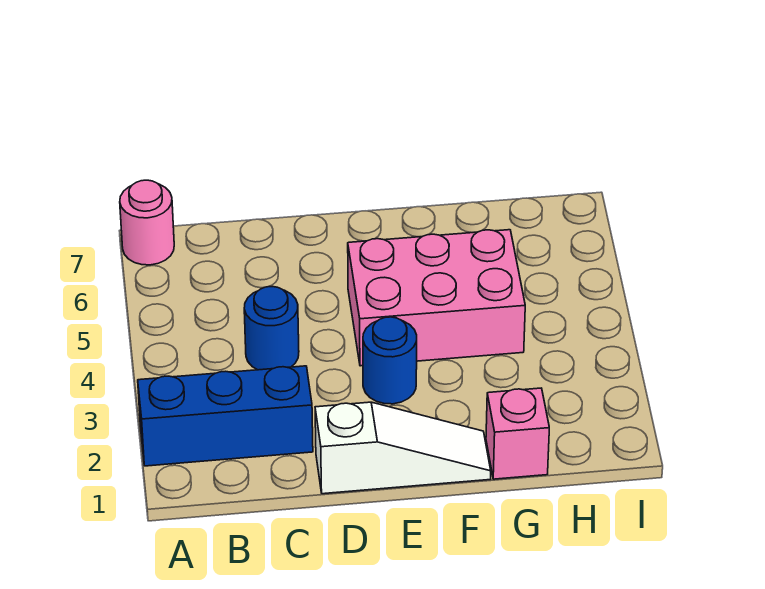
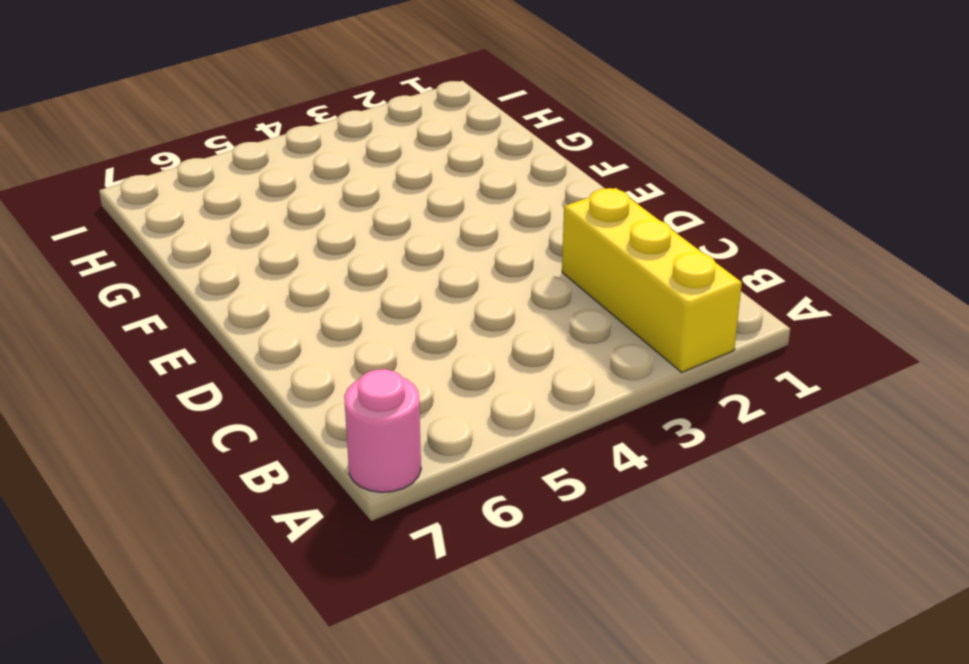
yellow 1x3 brick [562,188,742,372] -> blue 1x3 brick [138,366,313,466]
none -> blue 1x1 round brick [244,287,299,370]
none -> white 1x3 slope [315,402,491,494]

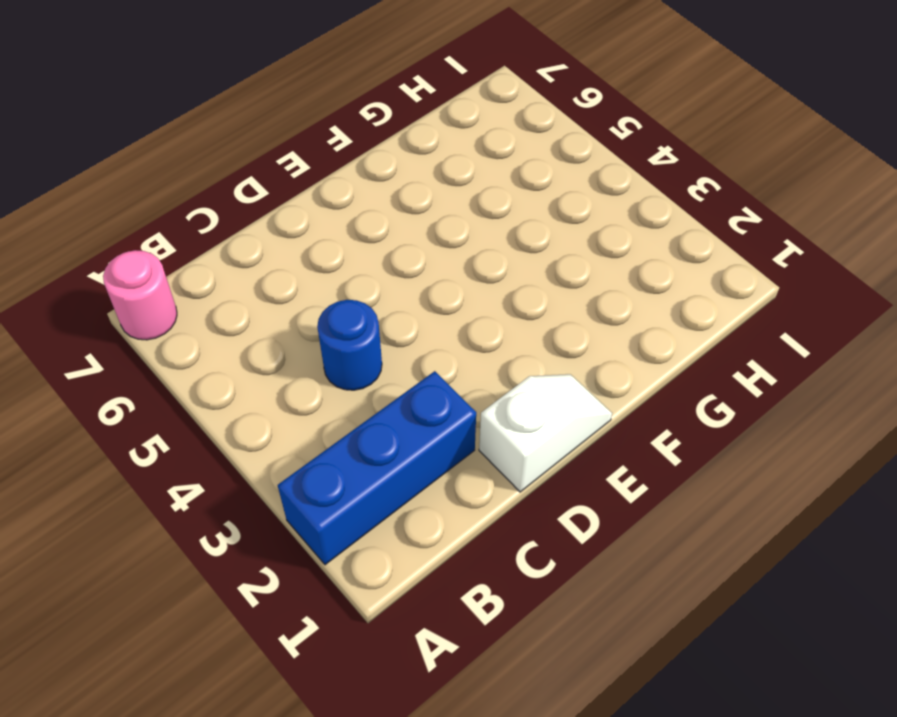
white 1x2 slope [479,374,612,492] -> white 1x3 slope [315,402,491,494]
none -> blue 1x1 round brick [363,317,417,404]
none -> pink 2x3 brick [348,230,525,366]

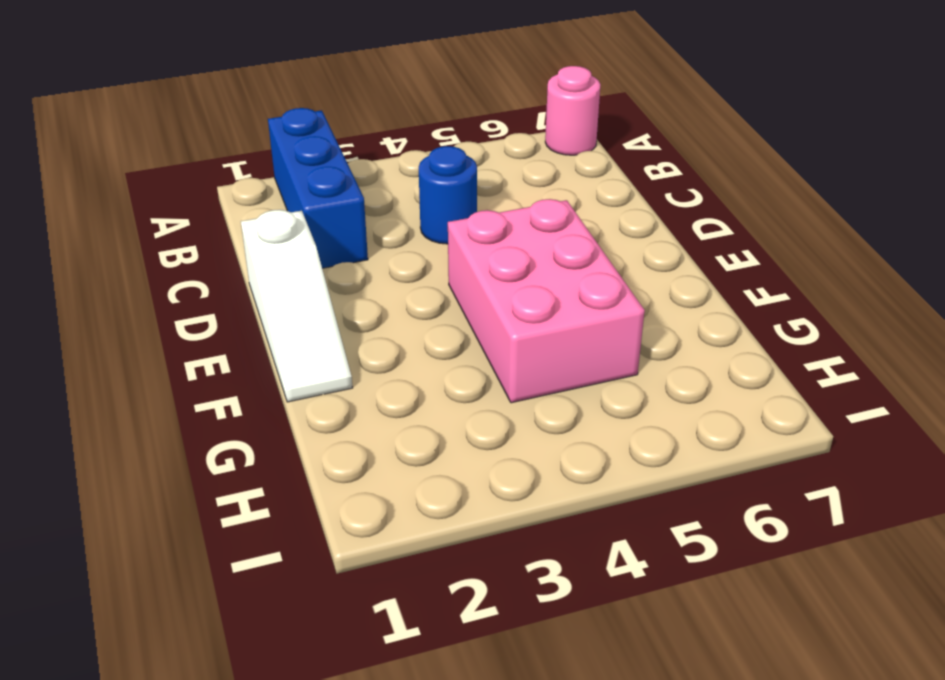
none -> blue 1x1 round brick [363,317,417,404]
none -> pink 1x1 brick [486,388,549,479]

